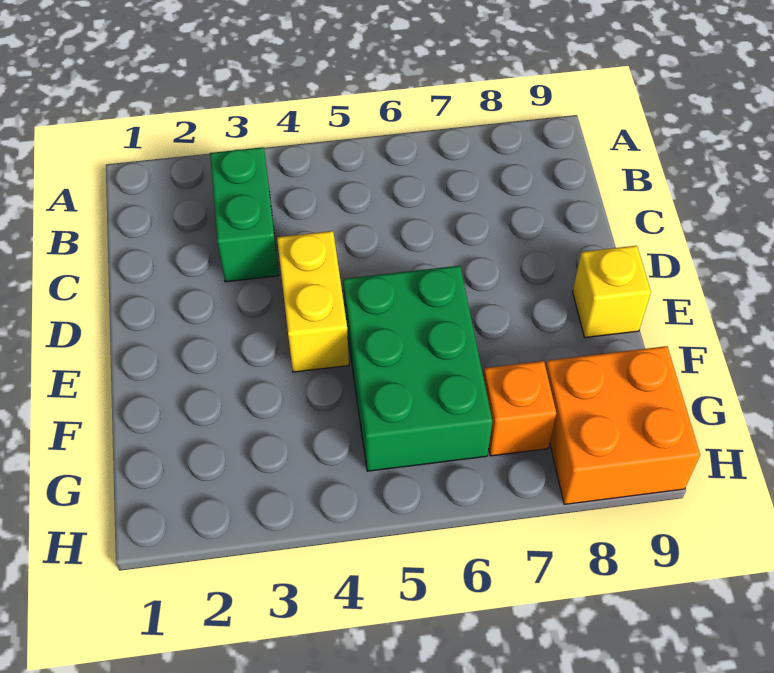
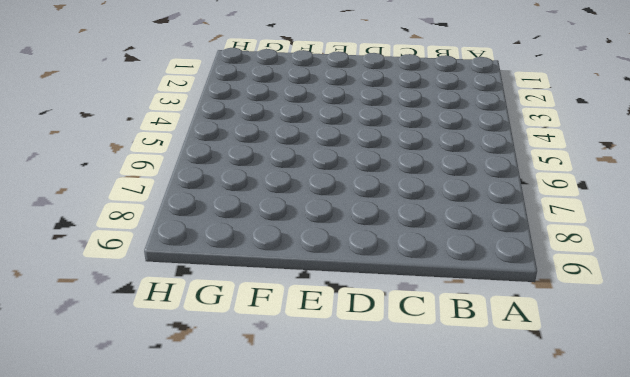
none -> green 1x2 brick [210,147,279,282]
none -> yellow 1x2 brick [277,231,349,372]

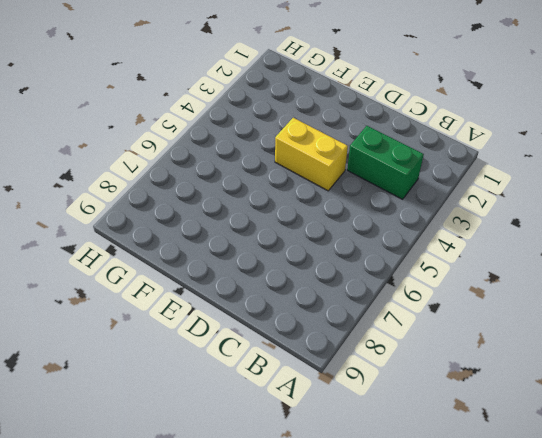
none -> green 2x3 brick [343,266,492,471]
none -> yellow 1x1 brick [573,246,651,338]

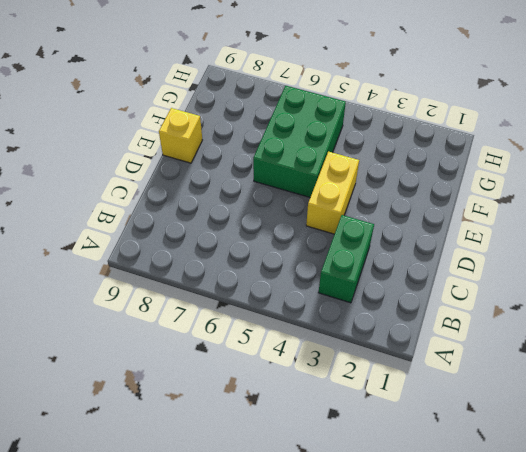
none -> orange 1x1 brick [483,361,556,456]
none -> orange 2x2 brick [546,346,700,504]

